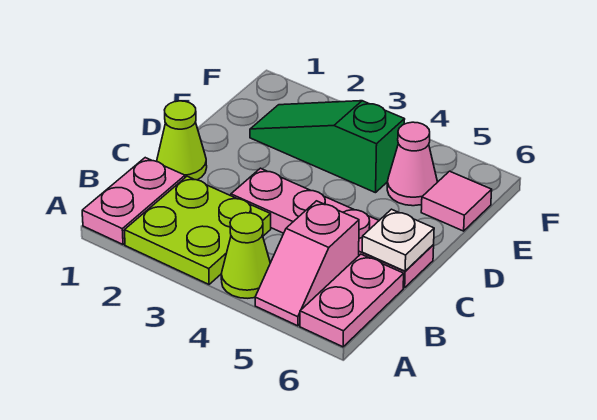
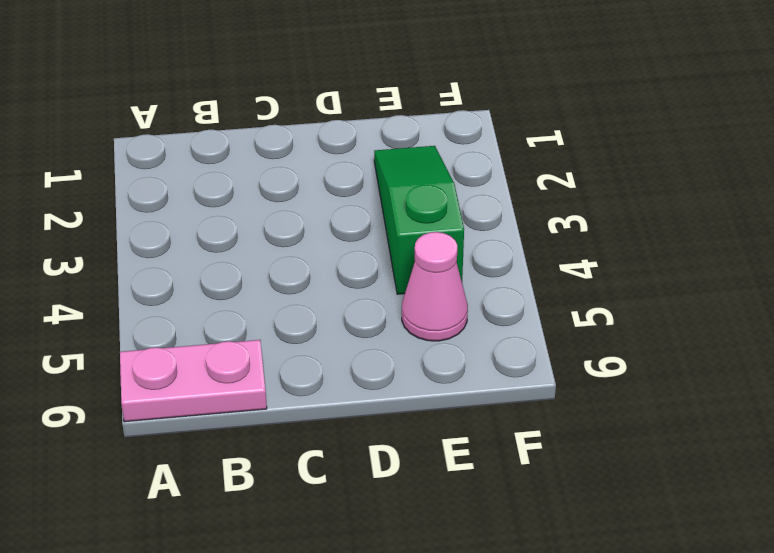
none -> pink 1x2 plate [82,158,185,244]
none -> lime 2x2 plate [124,176,271,284]

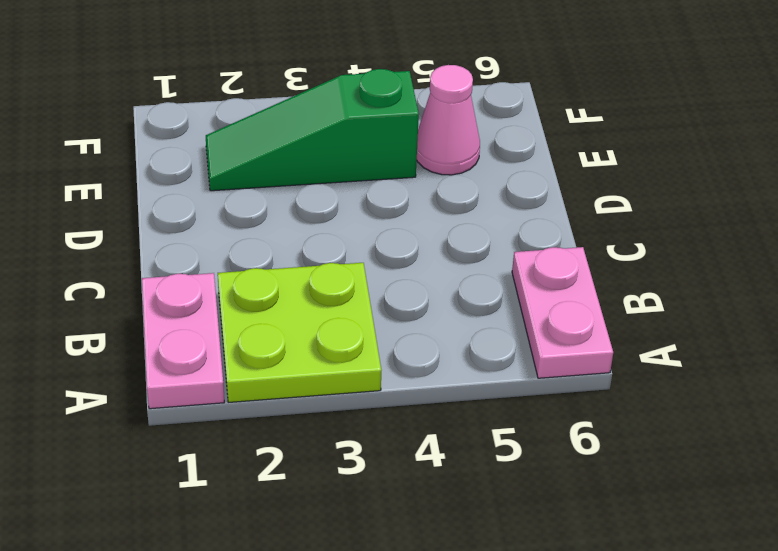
none -> lime 1x1 cone [221,213,270,298]
none -> pink 1x2 slope [255,201,359,326]

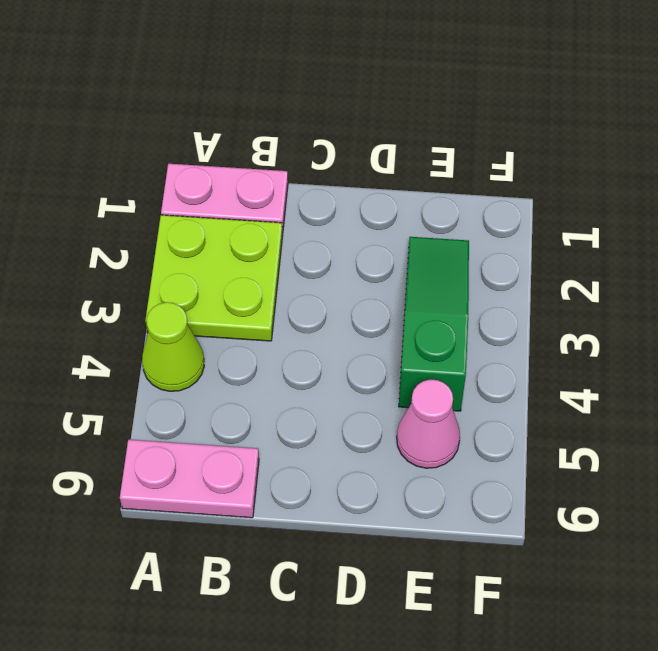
none -> pink 1x2 slope [255,201,359,326]
none -> lime 1x1 cone [157,101,207,180]

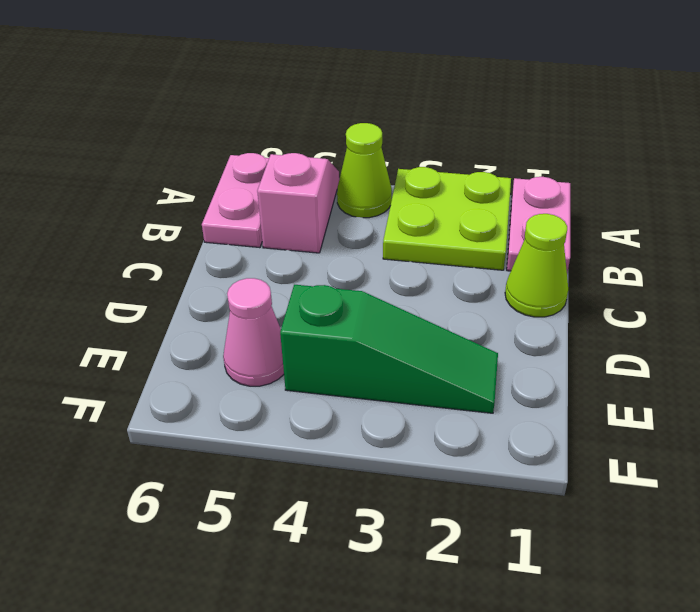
none -> pink 1x4 plate [231,168,434,288]
none -> pink 1x1 tile [421,171,492,231]

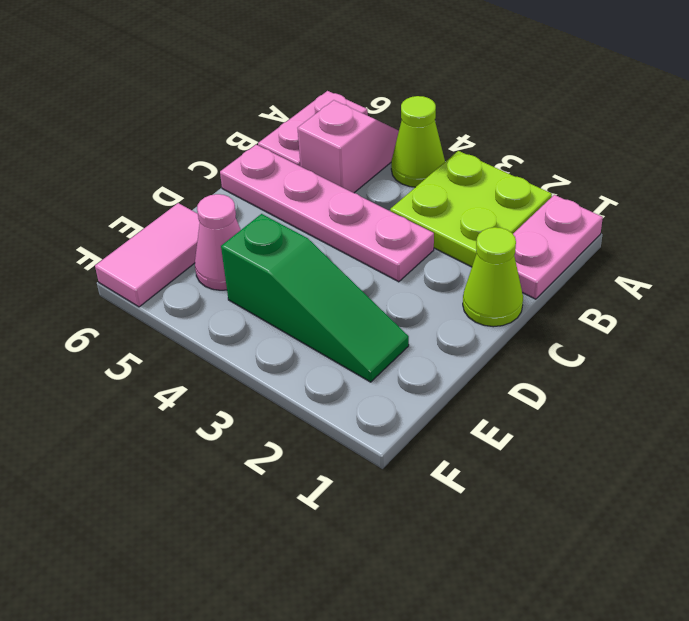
pink 1x2 tile [95,203,200,307] -> pink 1x1 tile [421,171,492,231]
none -> white 1x1 plate [362,209,434,271]

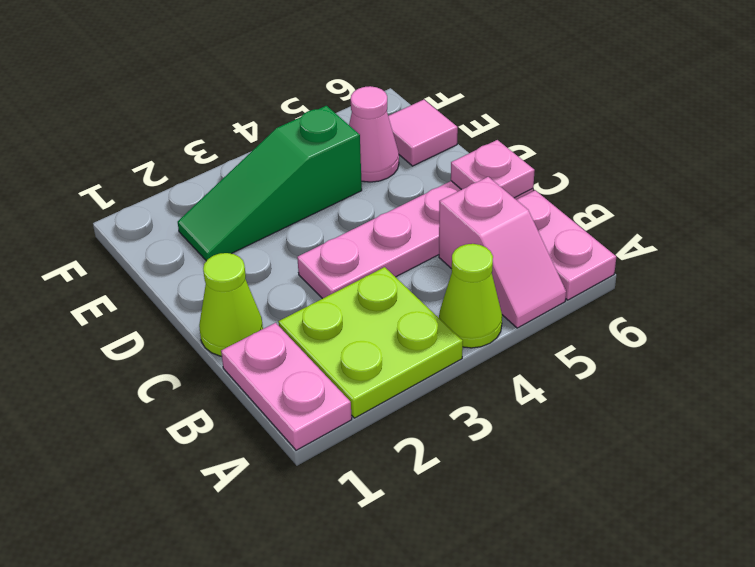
pink 1x1 plate [451,140,535,198] -> white 1x1 plate [362,209,434,271]

